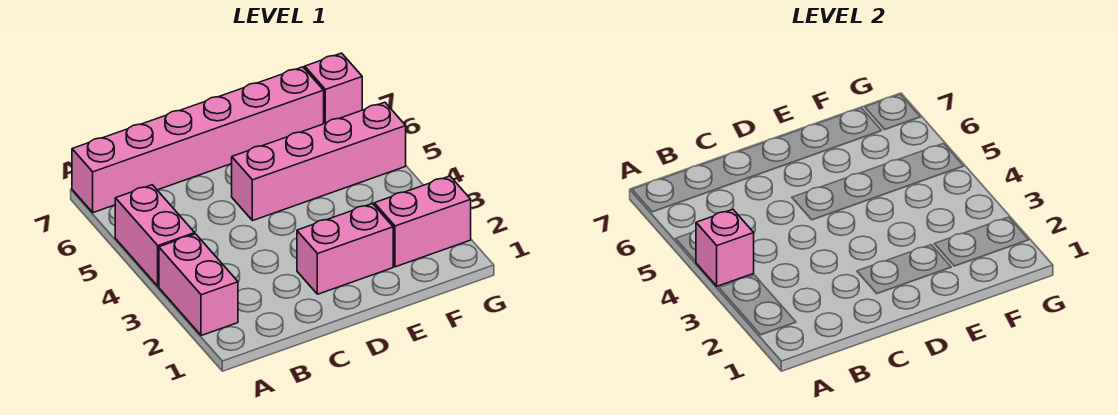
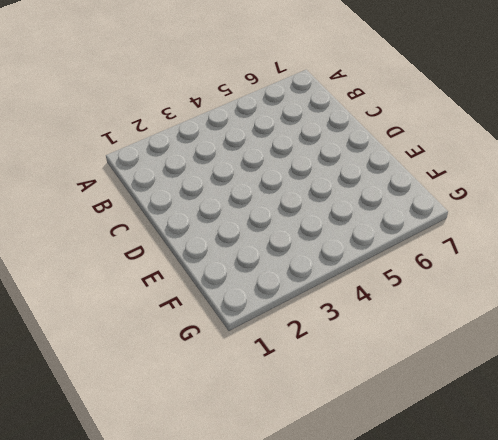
none -> pink 1x2 brick [159,234,238,336]
none -> pink 1x2 brick [115,185,195,286]

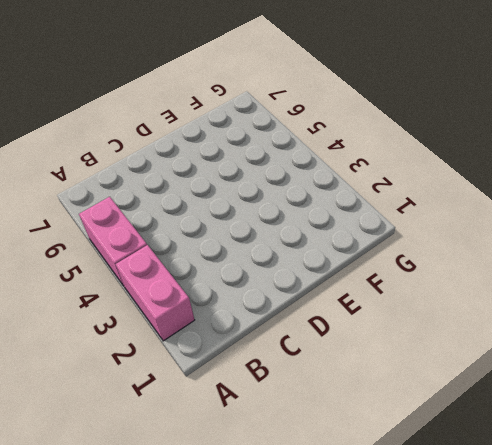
none -> pink 1x6 brick [72,67,324,213]
none -> pink 1x2 brick [297,204,393,294]

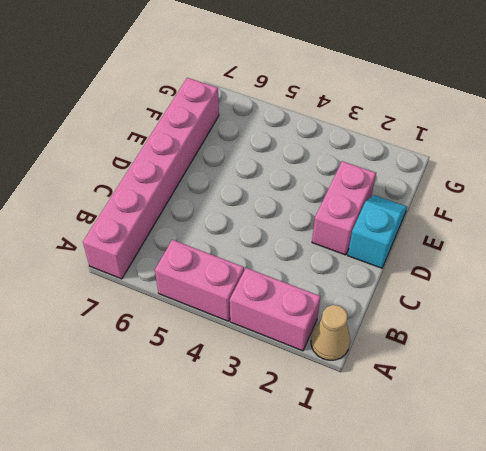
tan 1x1 cone [311,305,350,360] -> none
cyan 1x2 slope [348,195,407,268] -> none
none -> pink 1x4 brick [232,102,406,221]
none -> pink 1x2 brick [374,176,471,267]

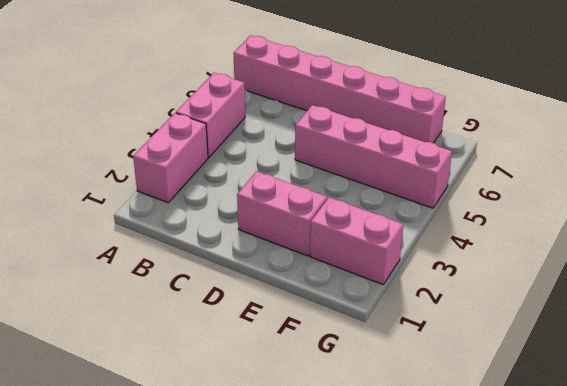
none -> pink 1x1 brick [305,53,362,124]
none -> pink 1x1 brick [696,209,754,286]

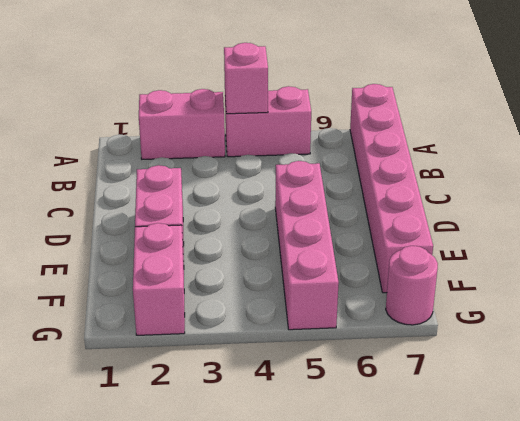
pink 1x1 round brick [386,246,438,325] -> pink 1x1 brick [305,53,362,124]

